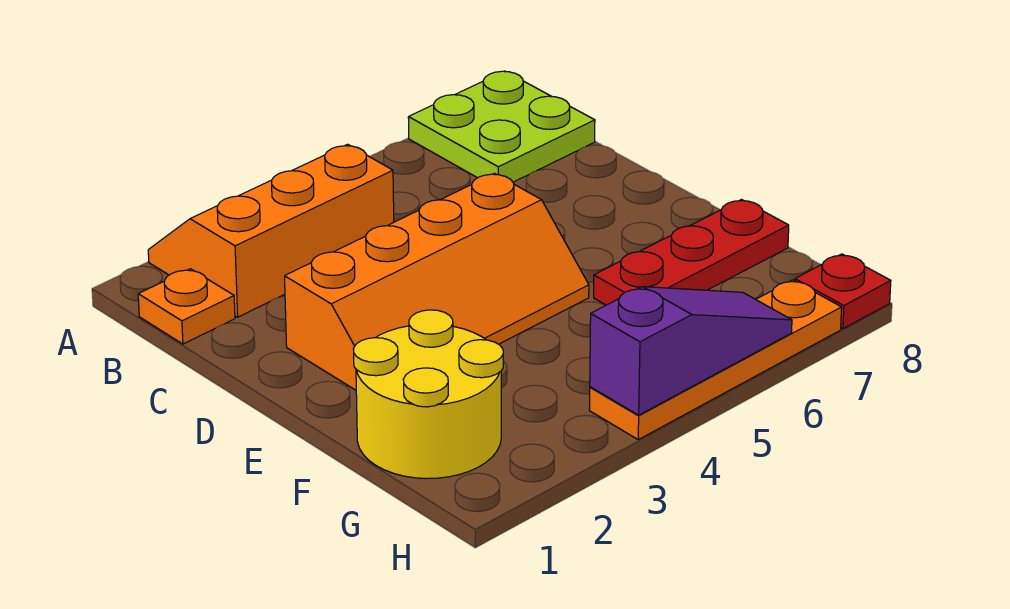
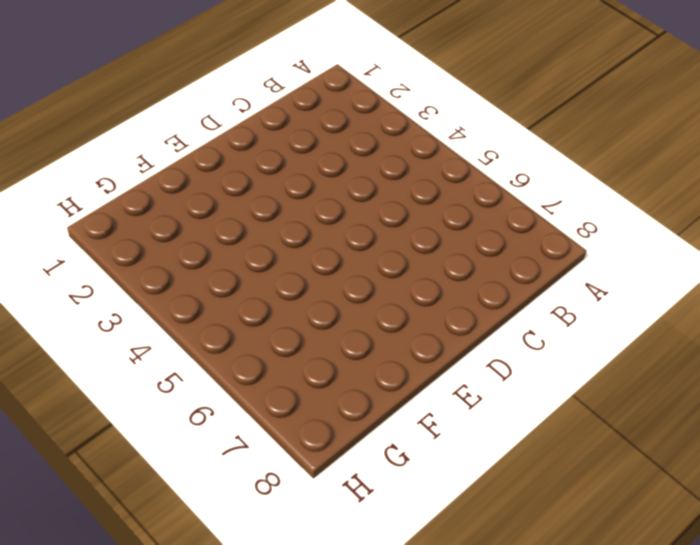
none -> orange 2x3 slope [148,144,394,317]
none -> lime 2x2 plate [408,71,595,182]

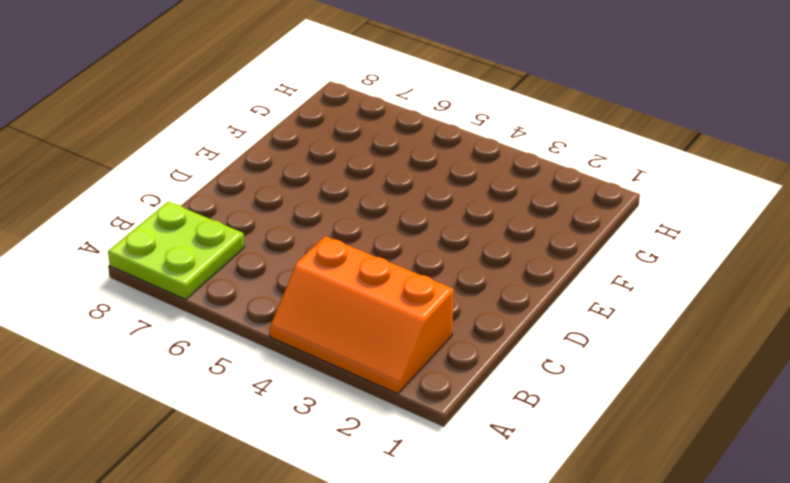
none -> orange 1x1 plate [138,269,235,344]
none -> orange 2x4 slope [285,173,589,390]

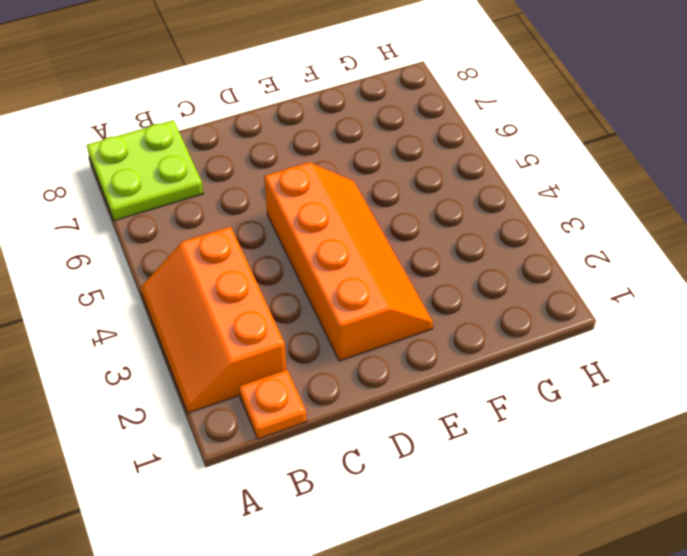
none -> yellow 2x2 round brick [353,310,503,479]
none -> red 1x3 plate [594,200,789,305]

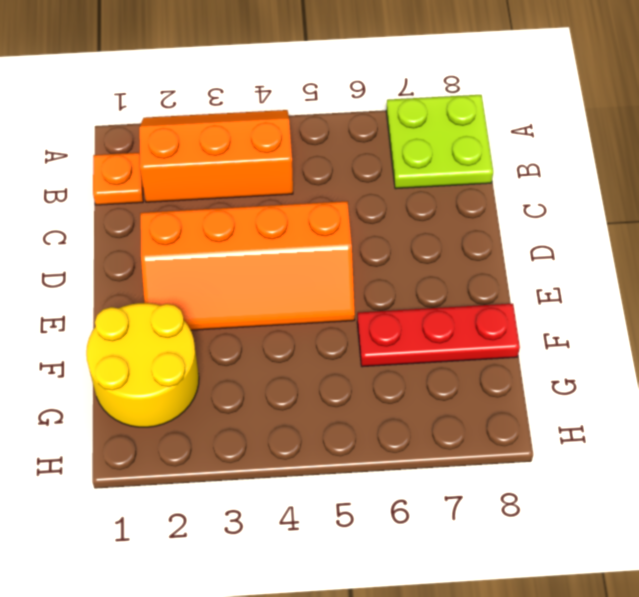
none -> orange 1x4 plate [590,280,842,439]
none -> red 1x1 plate [795,254,891,329]

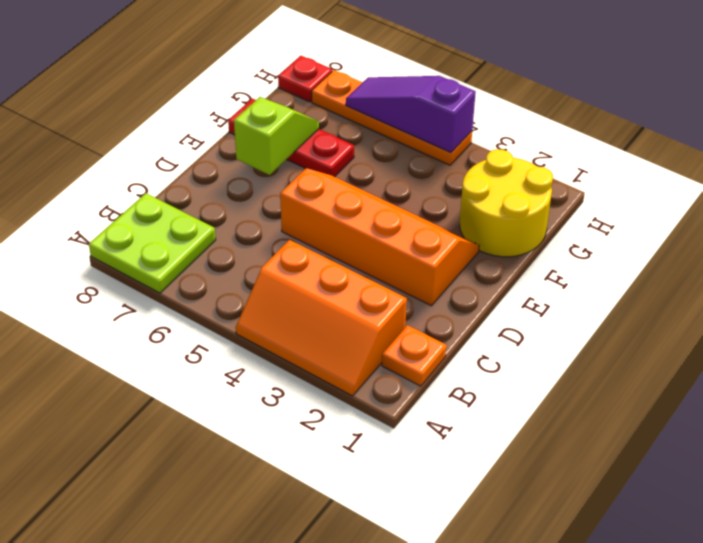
lime 1x2 slope [234,97,319,175] -> none

